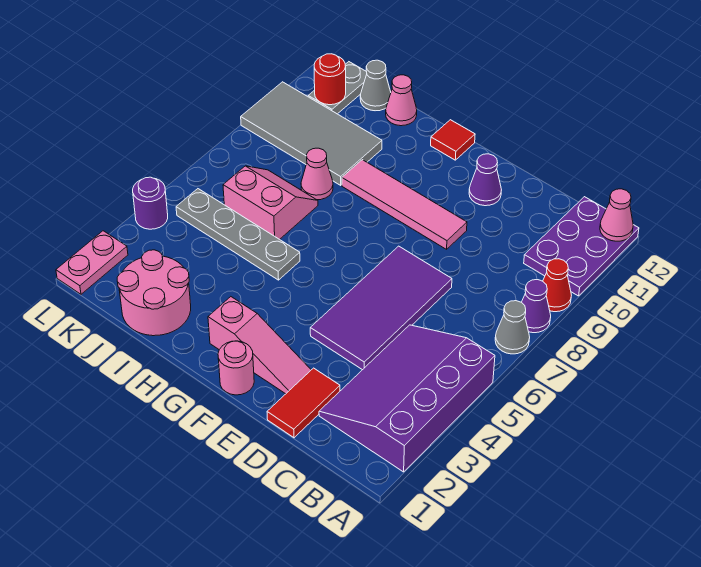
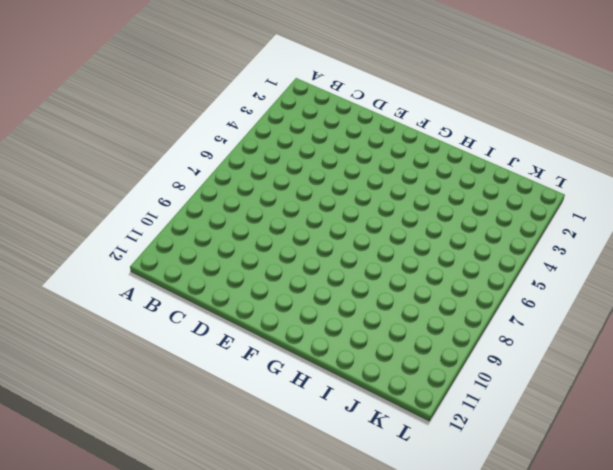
none -> purple 3x4 slope [319,325,495,472]
none -> grey 1x1 cone [495,301,530,354]
none -> purple 1x1 cone [522,280,551,333]

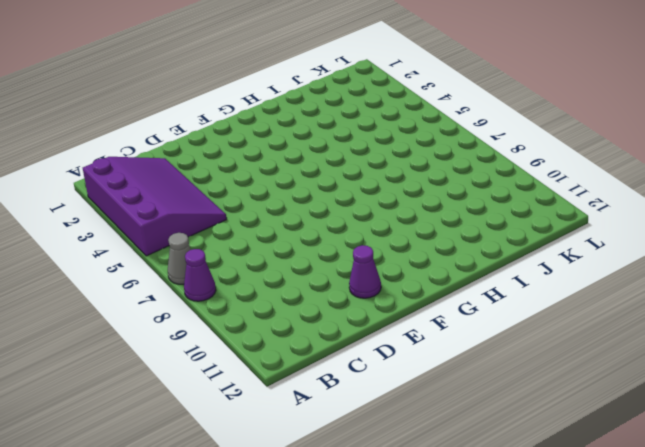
none -> red 1x1 cone [543,259,571,312]
none -> purple 2x3 plate [524,197,639,296]
none -> red 1x2 tile [267,368,340,438]

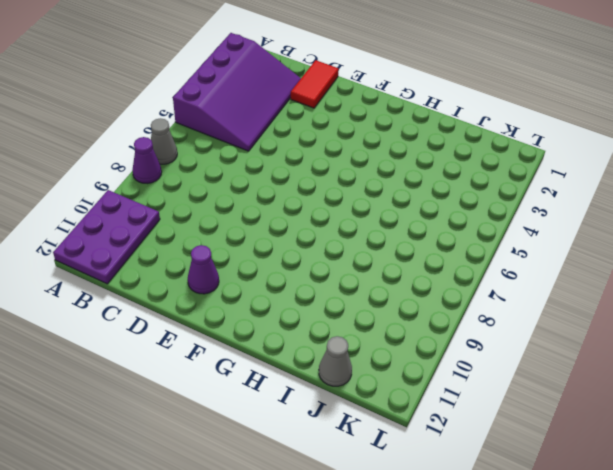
none -> red 1x1 cone [543,259,571,312]
none -> purple 2x4 tile [310,246,452,370]
none -> pink 1x3 slope [208,297,311,394]

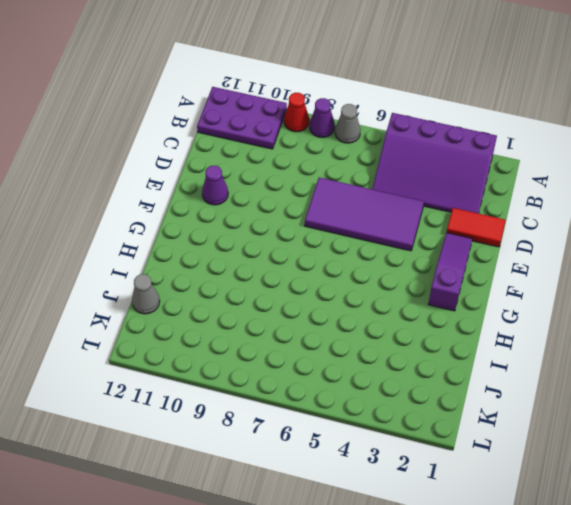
purple 1x3 slope [428,233,472,311] -> pink 1x3 slope [208,297,311,394]
none -> pink 1x4 tile [342,160,467,249]
none -> pink 1x1 round brick [218,341,254,395]
none -> red 1x1 tile [431,120,475,160]

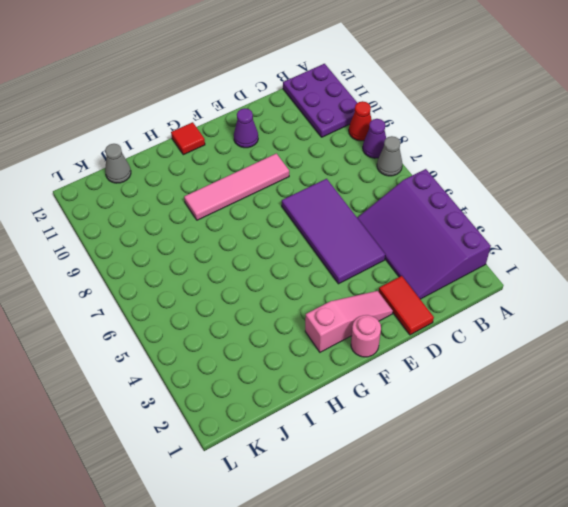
none -> grey 1x4 plate [176,189,300,280]
none -> pink 2x2 round brick [117,250,191,336]
none -> pink 2x2 slope [223,166,318,239]

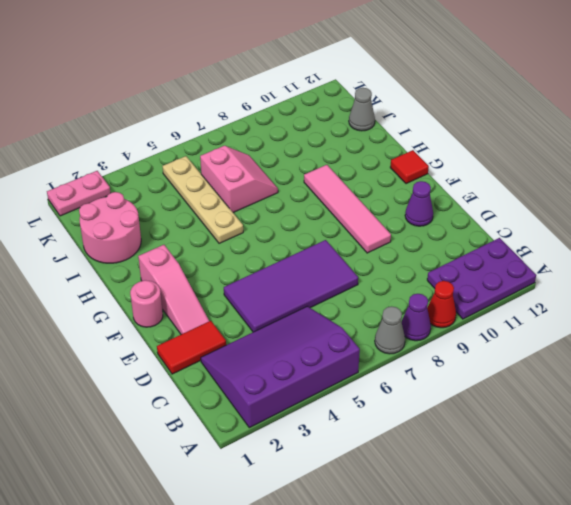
tan 1x4 plate [162,156,243,243] -> grey 1x4 plate [176,189,300,280]
none -> pink 1x1 cone [301,148,333,200]
none -> grey 2x4 tile [241,82,382,185]
none -> pink 1x1 cone [386,75,417,126]

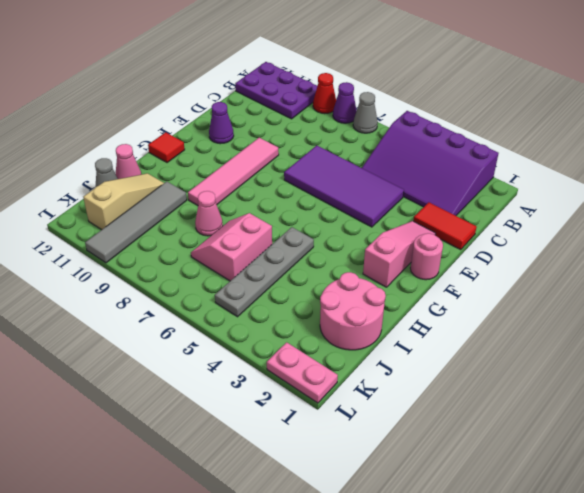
grey 1x4 tile [85,181,187,263] -> grey 2x4 tile [241,82,382,185]
tan 1x3 slope [83,173,164,230] -> grey 1x2 plate [308,62,367,114]
none -> purple 1x1 round brick [133,177,168,229]
none -> pink 1x1 cone [600,189,633,241]
none -> red 1x1 round brick [314,54,346,105]

